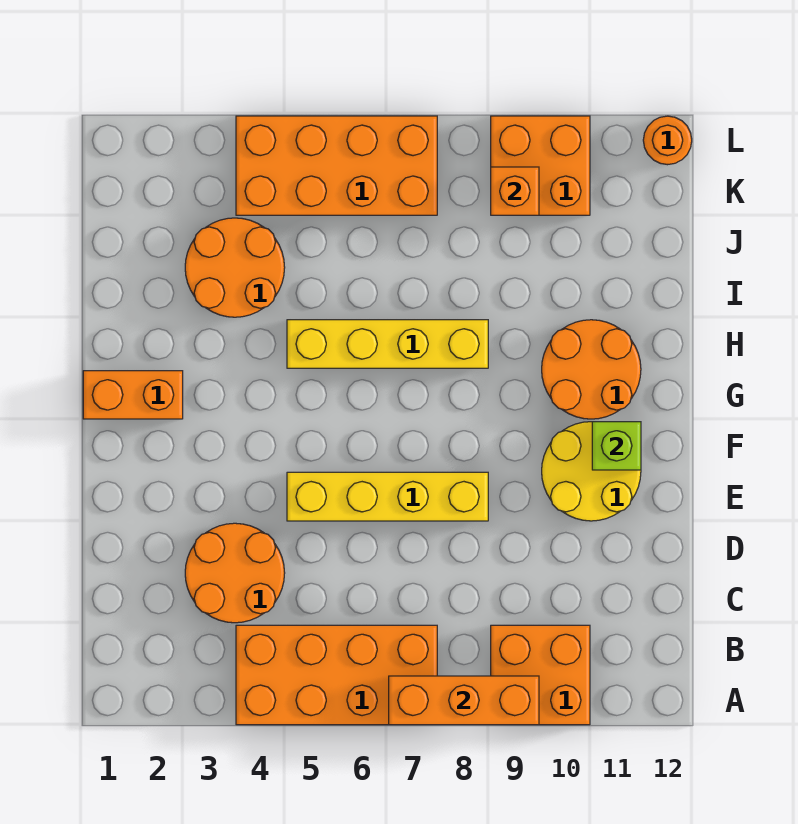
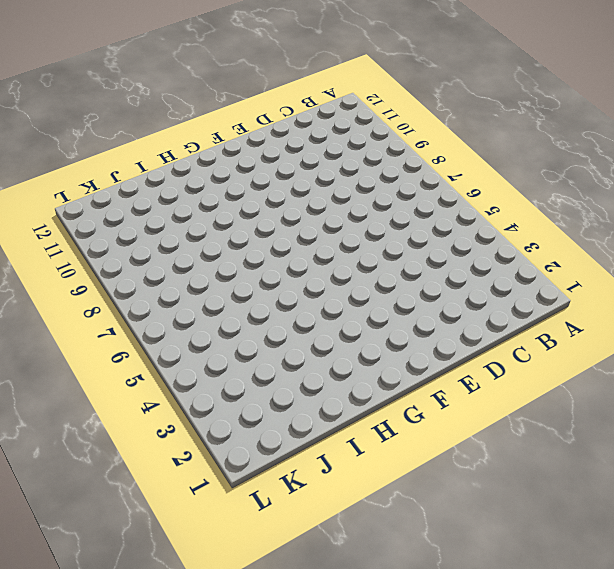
none -> orange 2x4 brick [236,625,437,725]
none -> orange 2x2 brick [491,625,590,725]
none -> orange 2x2 round brick [185,523,285,623]

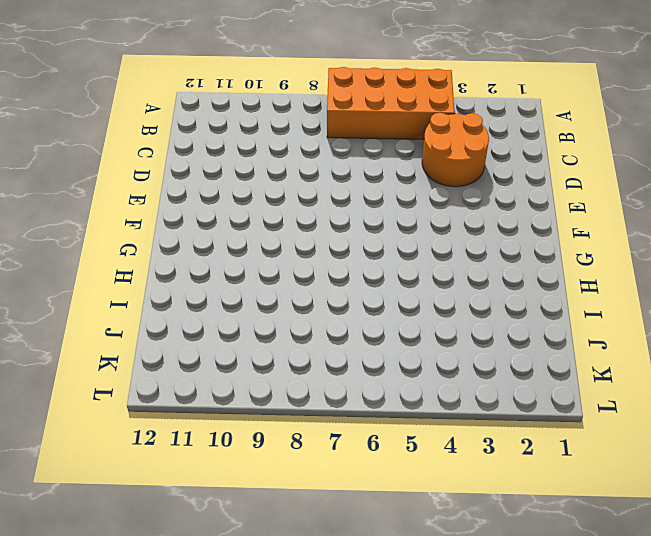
none -> orange 2x2 brick [491,625,590,725]
none -> yellow 1x4 brick [287,472,488,521]
none -> yellow 2x2 round brick [542,422,641,521]

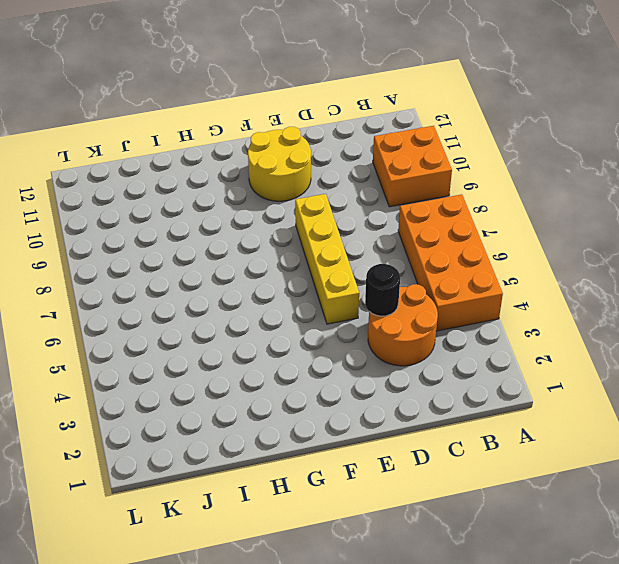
black 1x1 round brick [365,264,400,316] -> none
none -> orange 1x2 brick [83,371,183,419]
none -> orange 2x2 round brick [542,320,641,419]
none -> yellow 1x4 brick [287,320,488,368]

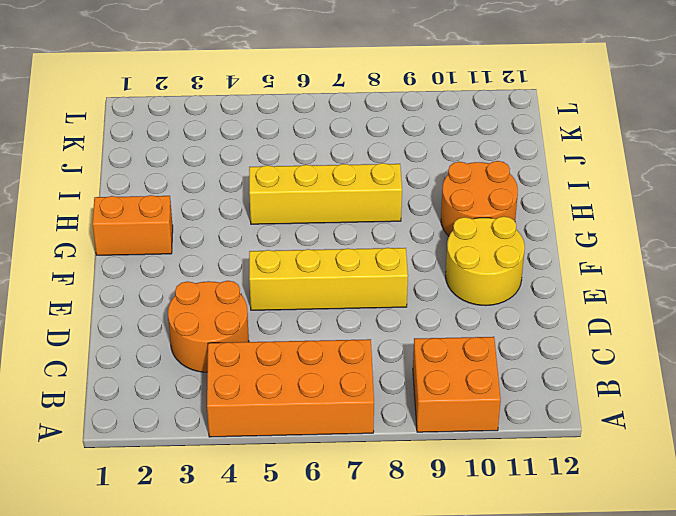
none -> orange 2x2 round brick [185,218,285,317]
none -> orange 2x4 brick [236,116,437,215]
none -> orange 2x2 brick [491,116,590,215]

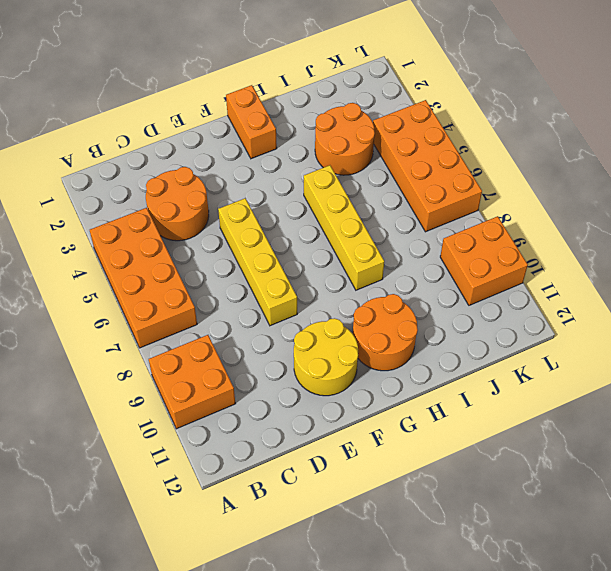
none -> orange 1x1 round brick [643,116,692,165]
none -> orange 1x3 brick [389,676,539,725]
none -> lime 1x1 brick [592,422,641,470]

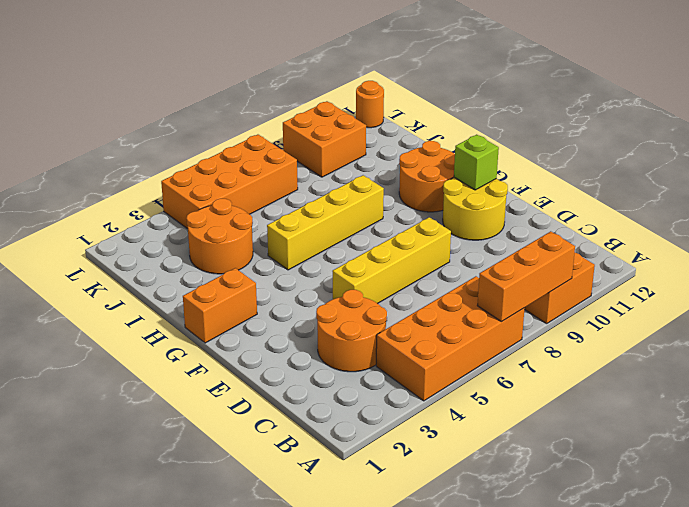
none -> orange 1x1 brick [491,167,539,215]

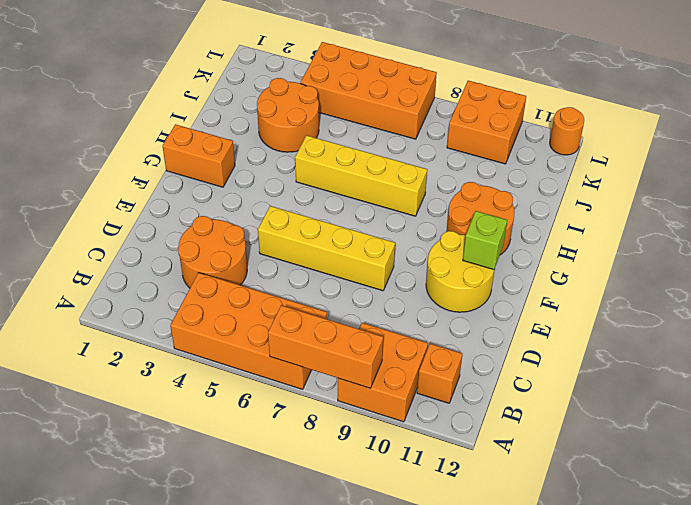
orange 1x1 brick [417,344,462,403] -> orange 1x1 brick moved to [491,167,539,215]

